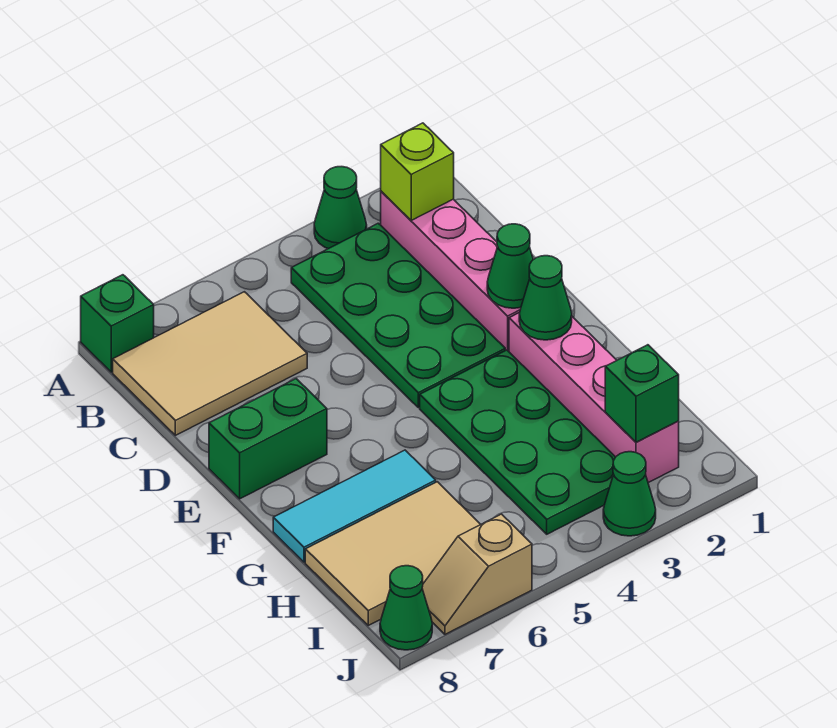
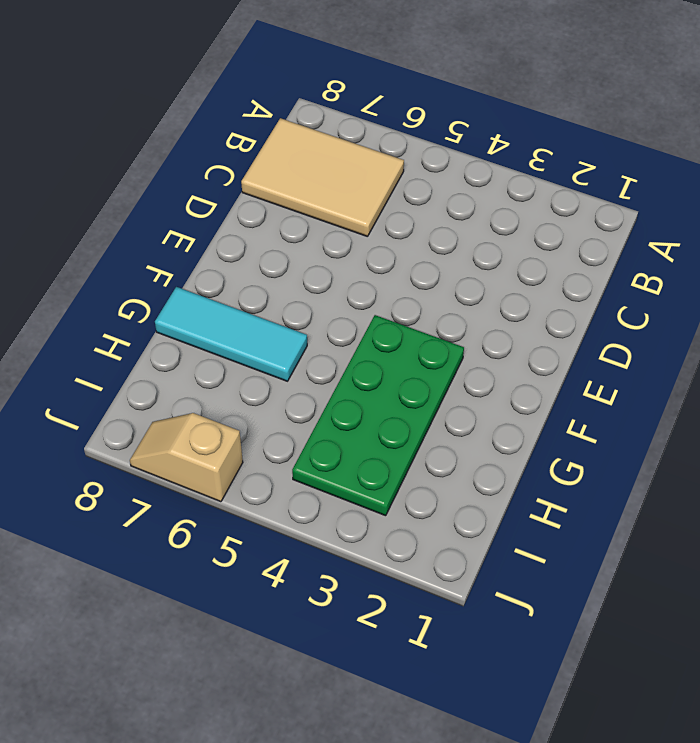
none -> green 1x1 cone [314,167,367,249]
none -> green 1x1 brick [81,275,154,372]
none -> pink 1x4 brick [381,191,521,351]

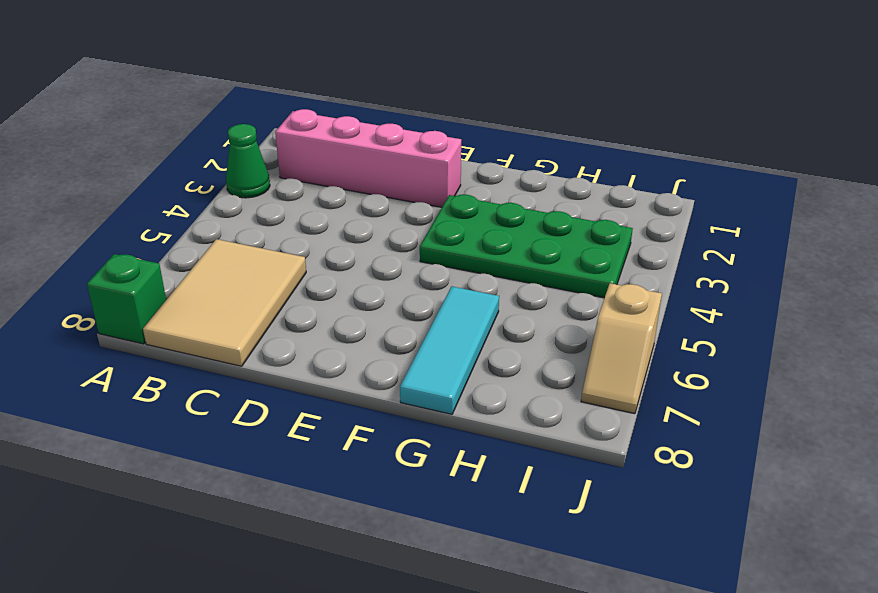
none -> green 2x4 plate [291,223,505,408]
none -> green 1x2 brick [209,379,327,499]
none -> pink 1x4 brick [509,312,679,483]

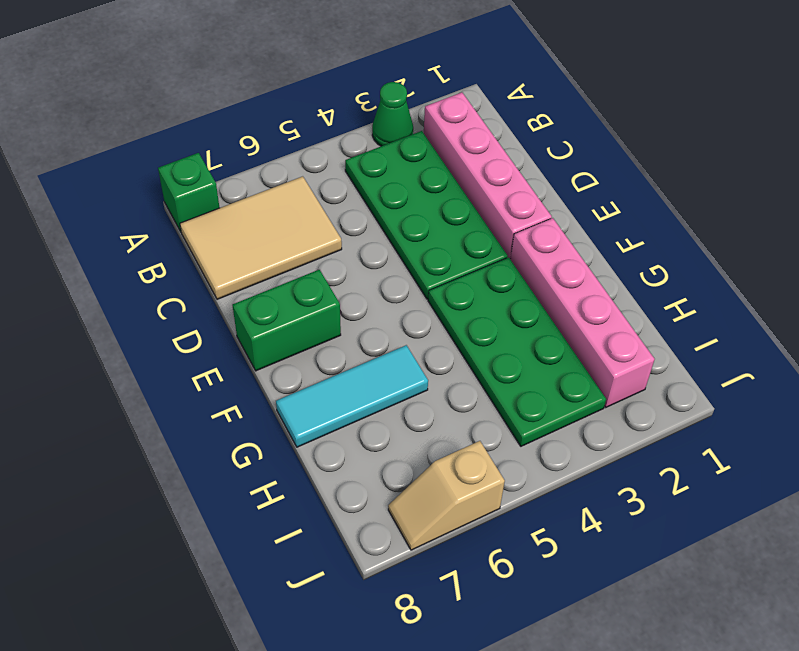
none -> tan 2x3 tile [305,482,481,625]
none -> green 1x1 cone [603,452,656,536]
none -> green 1x1 cone [380,566,432,650]

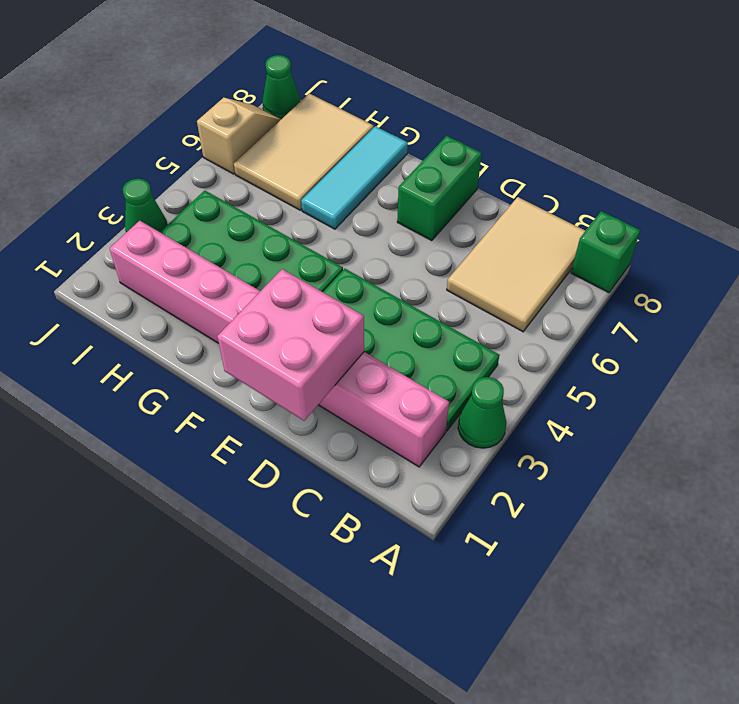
pink 2x2 brick [217,269,364,421] -> green 1x1 cone [487,224,533,308]
none -> lime 1x1 brick [381,123,454,220]
none -> green 1x1 cone [519,256,572,340]
none -> green 1x1 brick [605,345,679,442]

